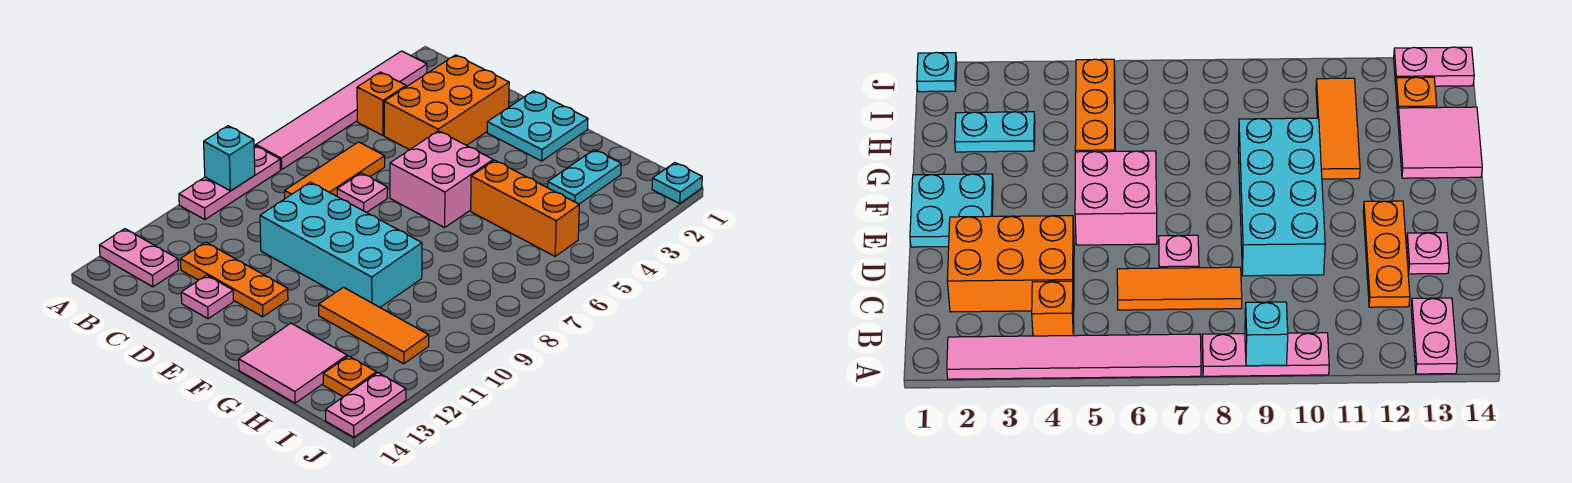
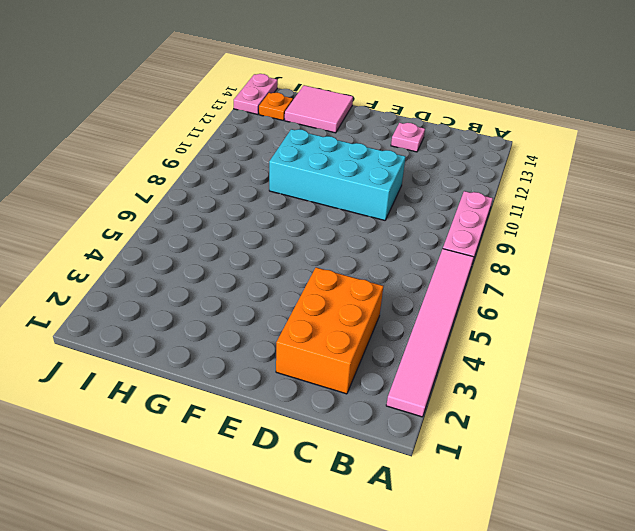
none -> pink 1x2 plate [99,229,178,287]
none -> orange 1x1 brick [357,72,406,135]
none -> orange 1x3 tile [285,142,385,198]

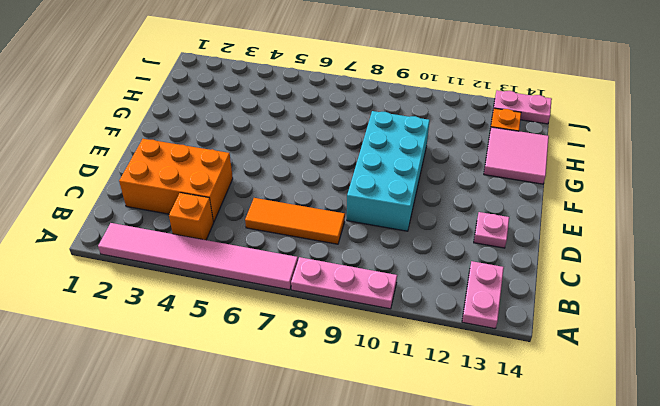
none -> orange 1x3 plate [181,242,288,317]
none -> pink 1x1 plate [337,173,387,213]
none -> cyan 2x2 plate [487,91,588,161]

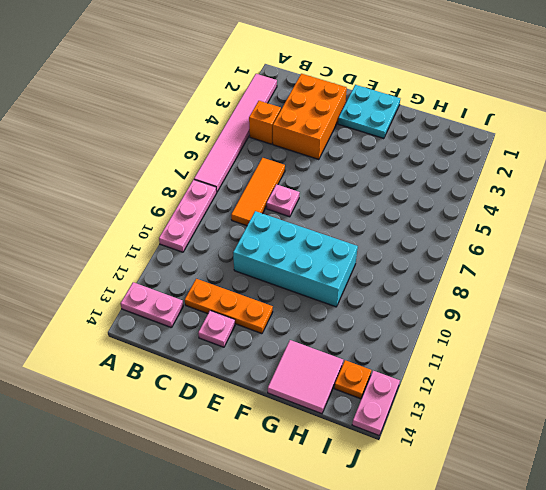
none -> pink 2x2 brick [390,131,493,228]
none -> orange 1x3 brick [471,160,579,256]
none -> orange 1x3 tile [319,287,429,364]

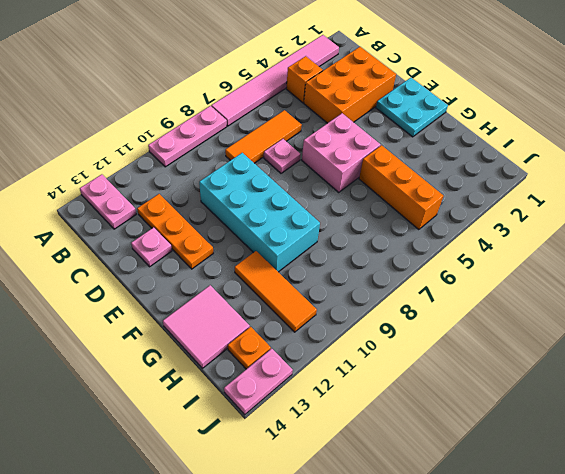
none -> cyan 1x2 plate [548,150,621,204]
none -> cyan 1x1 plate [652,163,702,204]
none -> cyan 1x1 brick [204,126,255,191]

